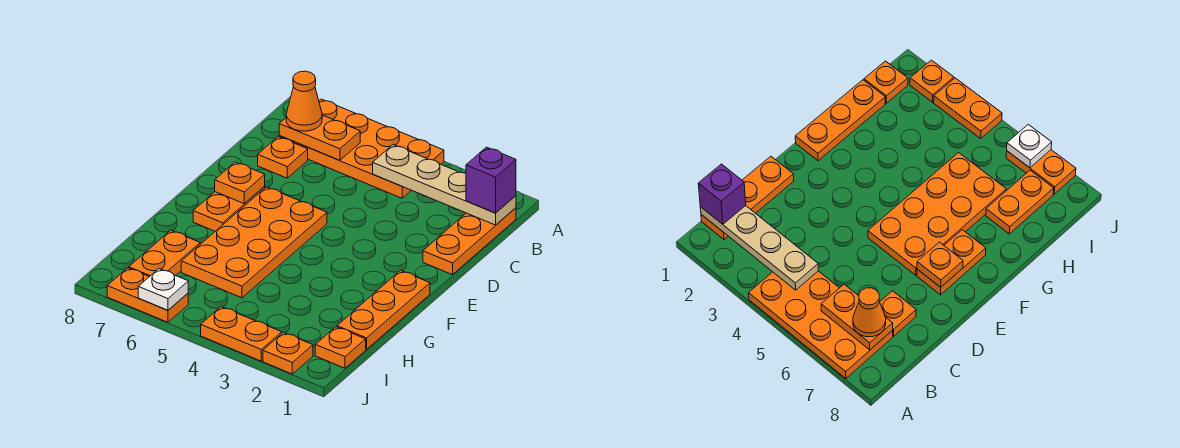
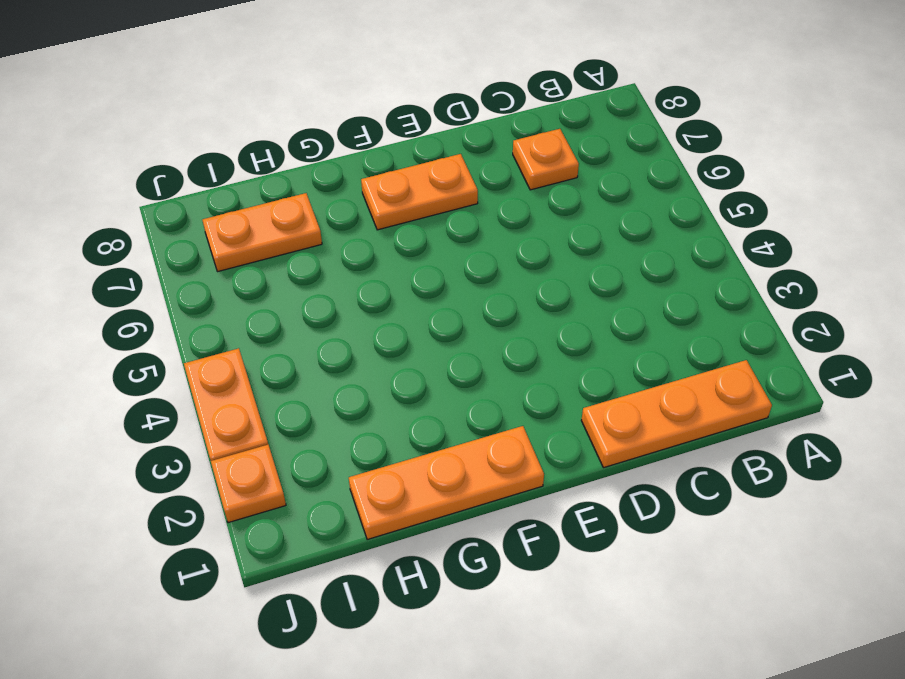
none -> orange 2x4 plate [279,99,444,198]
none -> orange 2x4 plate [181,187,327,298]
none -> orange 1x1 plate [315,327,366,368]

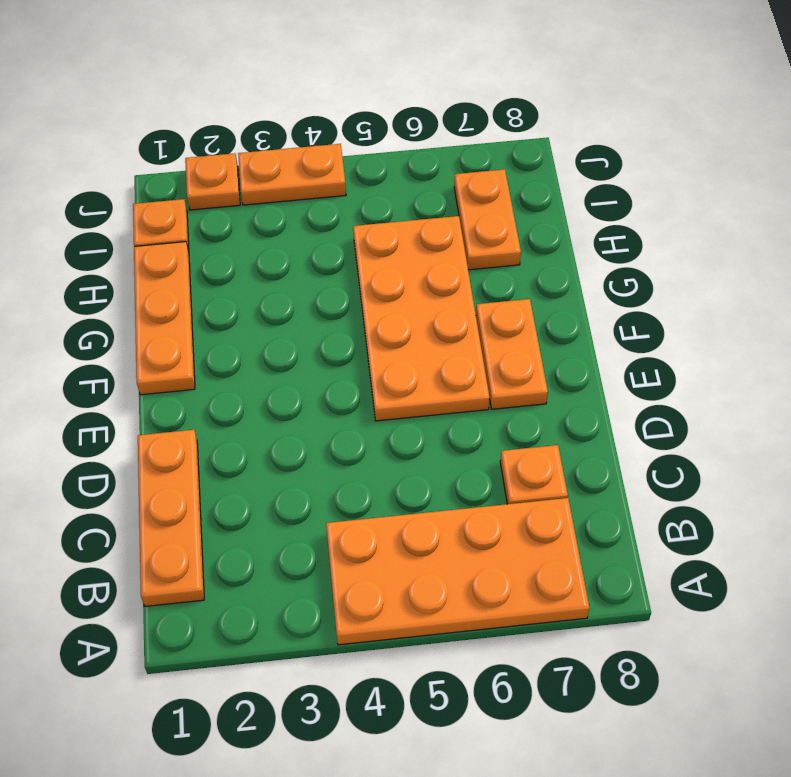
none -> orange 1x2 plate [107,268,188,322]
none -> tan 1x4 plate [373,145,516,225]
none -> orange 1x2 plate [279,115,360,160]

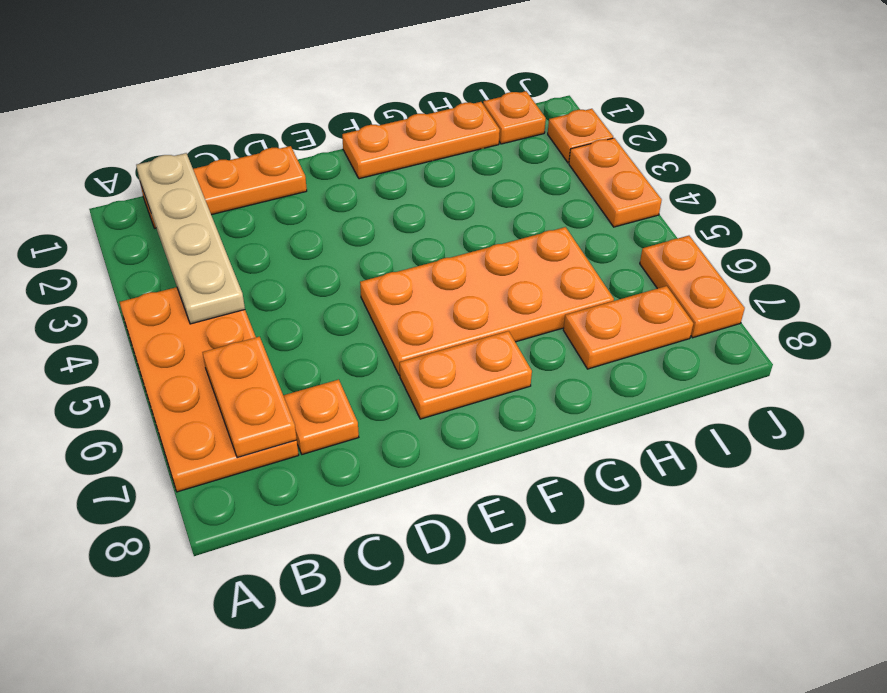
none -> orange 1x1 plate [215,162,265,204]
none -> white 1x1 plate [138,269,188,310]
none -> purple 1x1 brick [466,147,516,213]

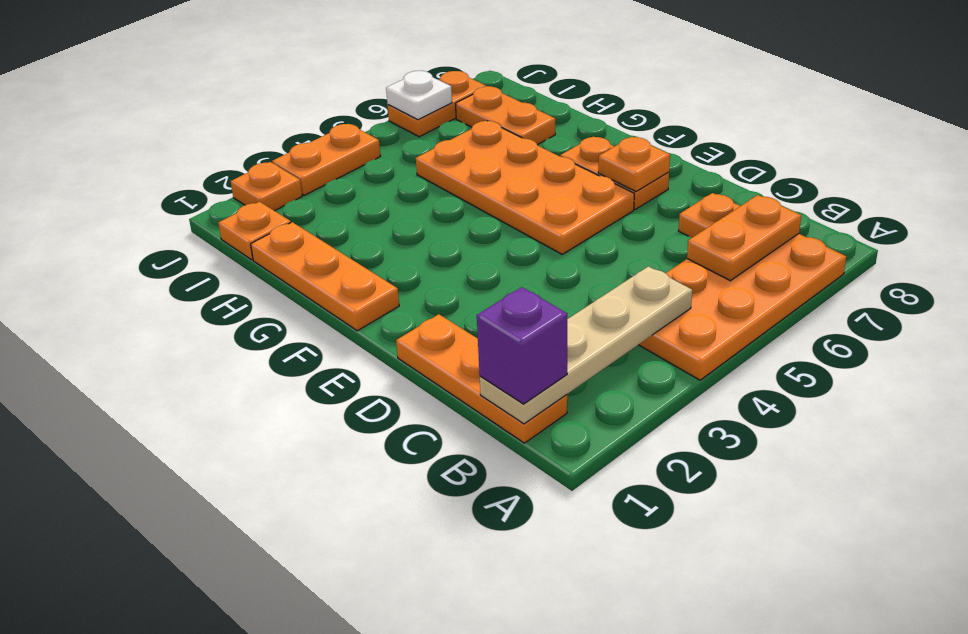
none -> orange 1x1 cone [286,71,322,131]

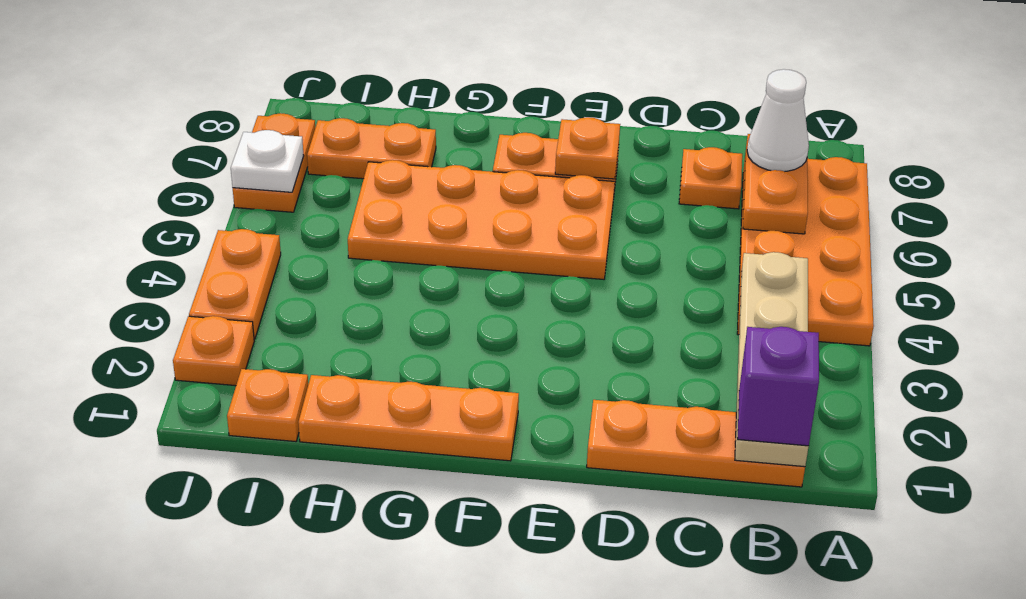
white 1x1 cone [747,69,809,171] -> orange 1x1 cone [286,71,322,131]

